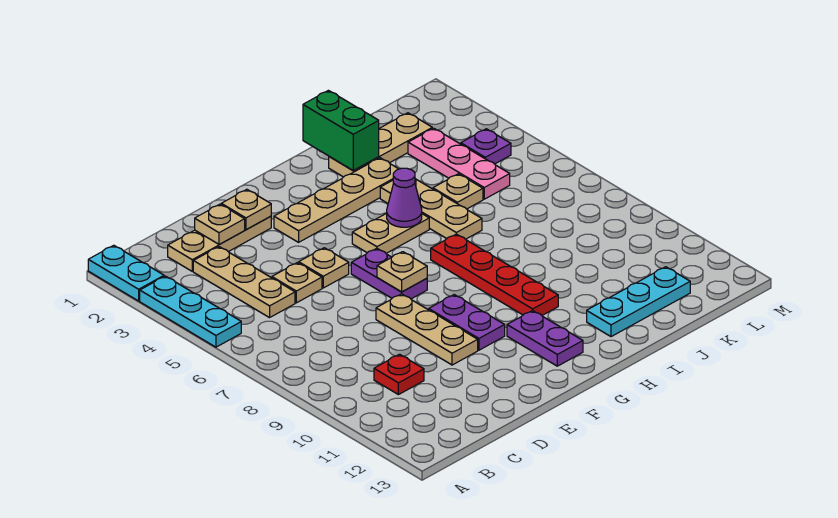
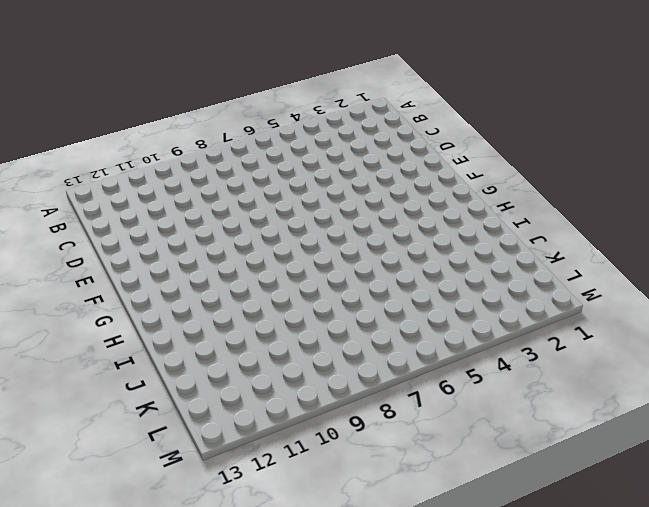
none -> cyan 1x2 plate [88,245,164,301]
none -> cyan 1x3 plate [140,276,241,347]
none -> tan 1x3 plate [168,216,271,271]

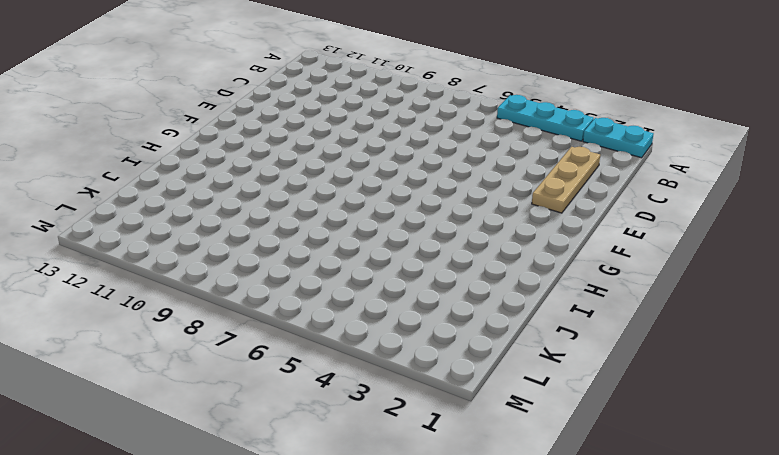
none -> tan 1x3 plate [193,247,295,318]
none -> red 1x1 plate [374,354,424,395]
none -> tan 1x1 plate [272,263,322,303]

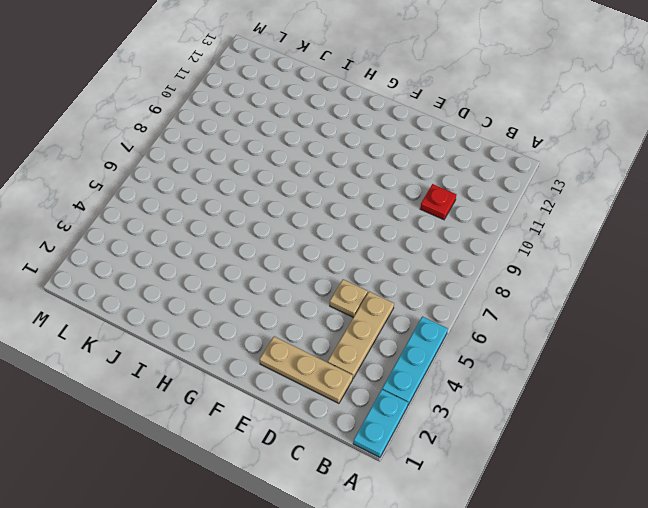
none -> tan 1x1 plate [299,248,349,288]
none -> tan 1x3 plate [376,294,478,365]
none -> tan 1x4 plate [274,158,398,242]

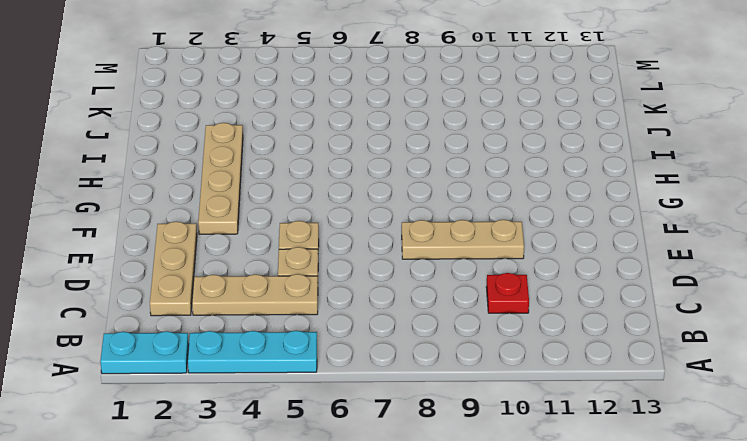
none -> purple 1x2 plate [351,248,427,299]
none -> purple 1x2 plate [429,295,505,350]
none -> tan 1x2 plate [352,213,429,253]

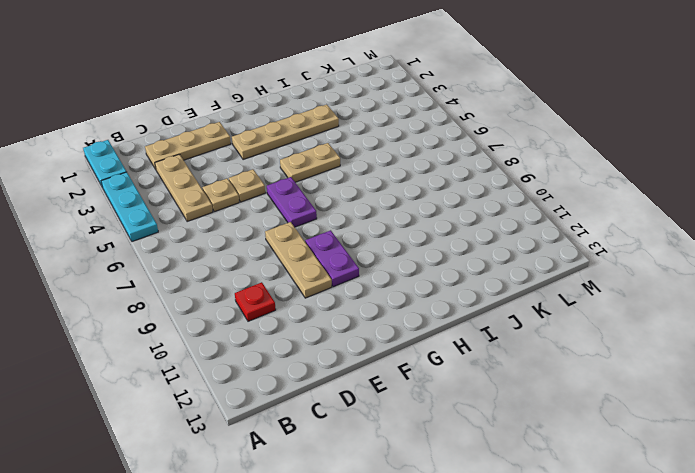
none -> purple 1x2 plate [507,311,583,366]
none -> red 1x4 plate [431,234,558,315]
none -> tan 1x3 plate [329,113,432,177]

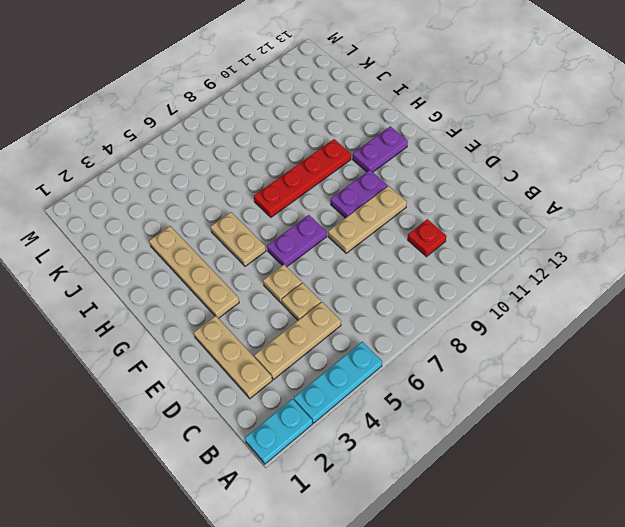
none -> tan 1x3 plate [329,113,432,177]
none -> tan 1x3 plate [380,179,482,239]
none -> cyan 1x3 plate [587,267,690,337]

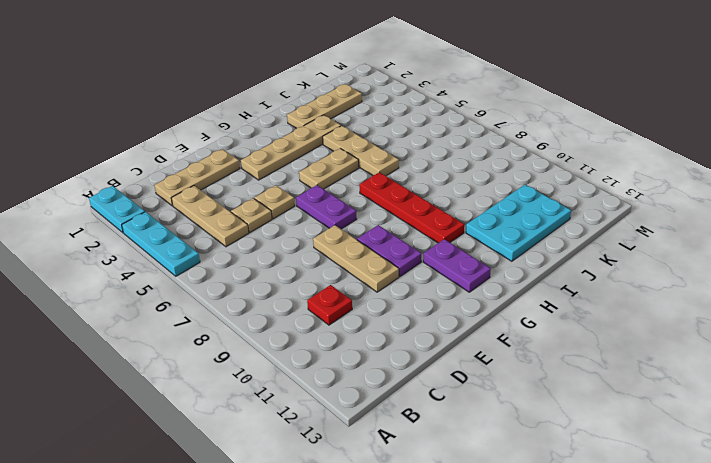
cyan 2x3 plate [466,185,571,261] -> cyan 1x3 plate [587,267,690,337]
none -> tan 1x1 plate [433,174,483,209]
none -> pink 1x3 plate [408,128,510,199]
none -> purple 1x1 plate [461,129,511,164]

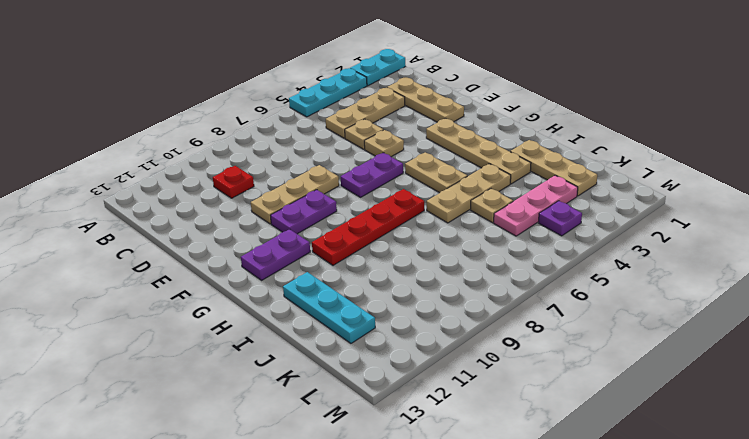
none -> tan 1x1 plate [195,204,245,245]
none -> tan 1x1 plate [221,189,271,230]
none -> tan 1x1 plate [377,252,427,292]

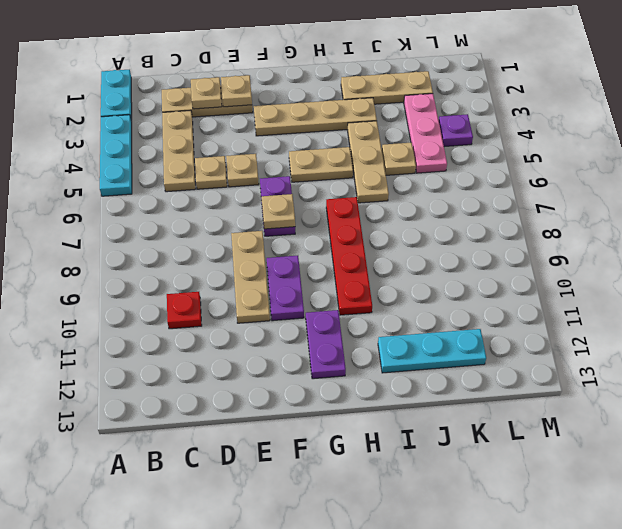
none -> purple 1x1 cone [387,168,422,227]
none -> green 1x2 brick [303,90,379,171]

